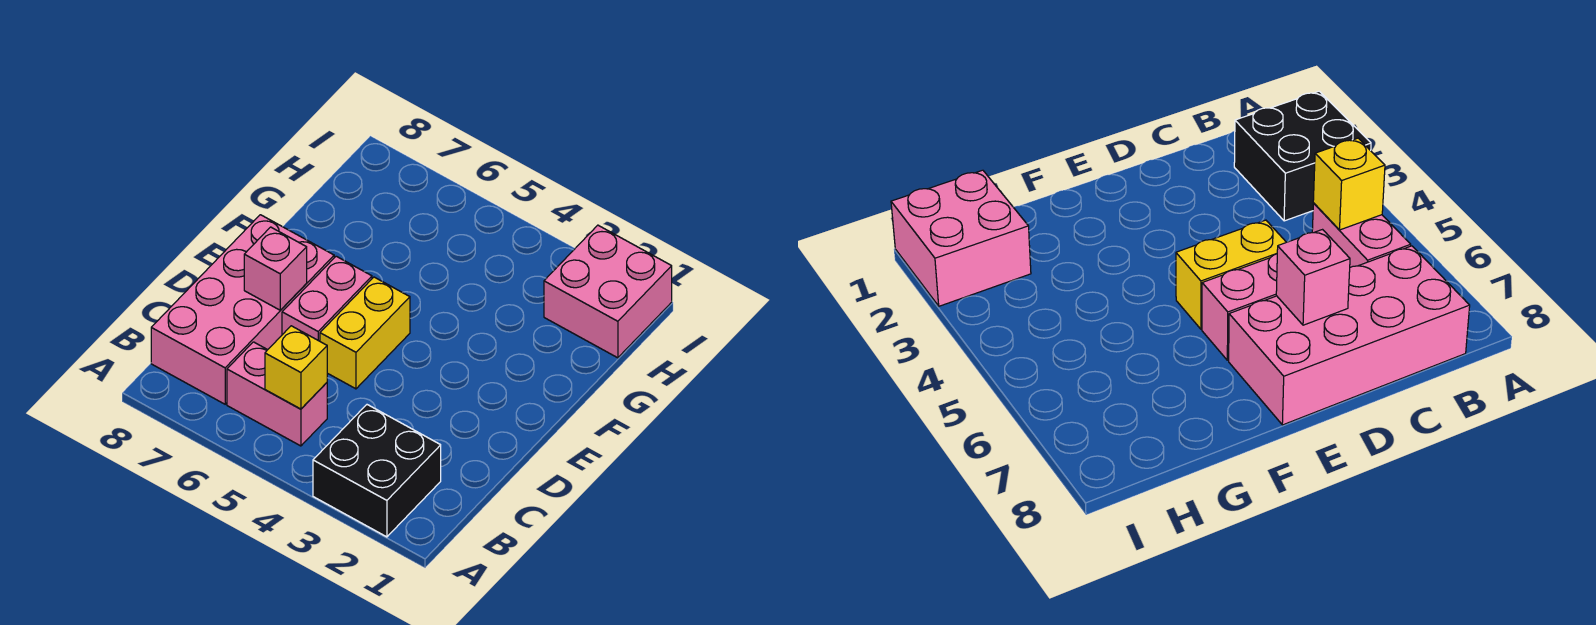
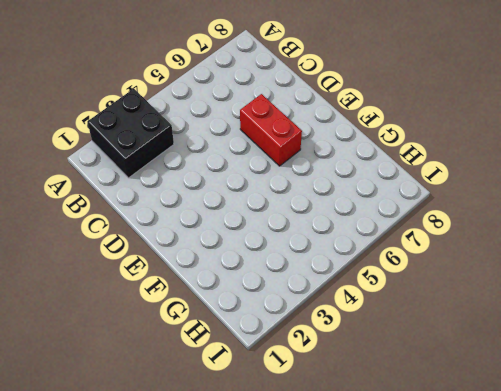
red 1x2 brick [240,94,302,166] -> pink 1x2 brick [282,256,372,341]
none -> pink 1x2 brick [227,342,327,446]
none -> pink 2x4 brick [151,215,334,404]

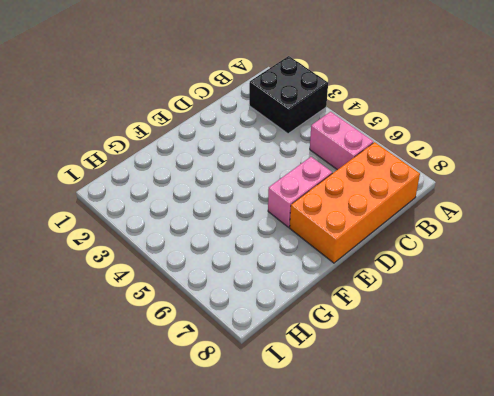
orange 2x4 brick [290,142,420,263] -> pink 2x4 brick [151,215,334,404]
none -> yellow 1x2 brick [320,277,410,389]
none -> pink 2x2 brick [544,225,672,358]

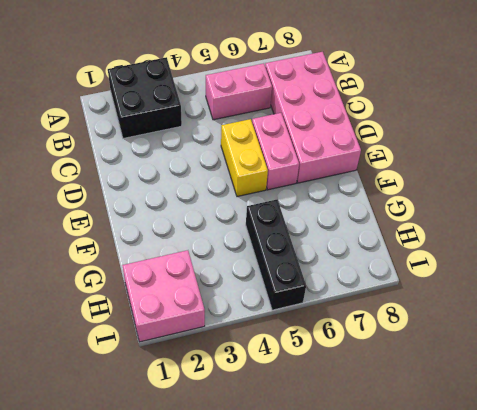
black 1x3 brick [246,199,306,310] -> none
none -> yellow 1x1 brick [265,326,327,409]
none -> pink 1x1 brick [244,227,307,310]

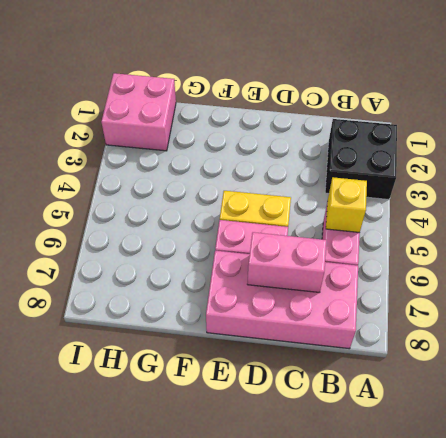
pink 1x2 brick [247,232,326,292] -> pink 1x1 brick [244,227,307,310]

